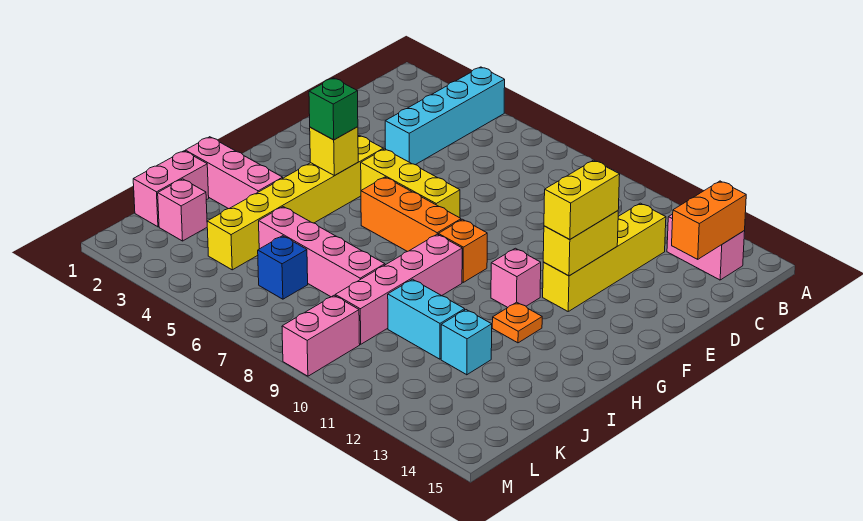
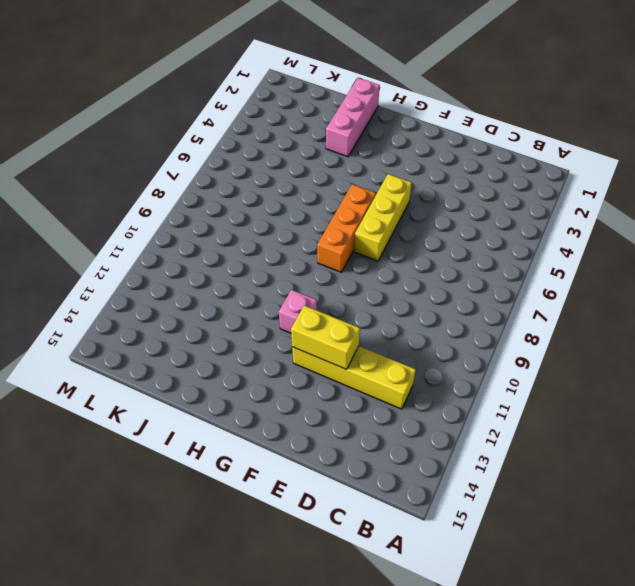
none -> cyan 1x4 brick [385,67,505,165]
none -> pink 1x2 brick [667,214,745,280]
none -> yellow 1x6 brick [207,135,383,270]

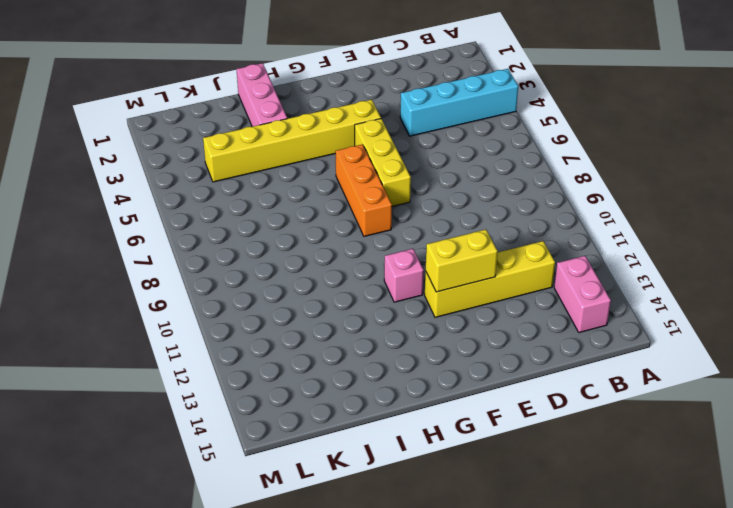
none -> orange 1x1 brick [438,219,487,282]
none -> pink 1x4 brick [335,234,462,344]
none -> orange 1x1 plate [492,302,542,343]

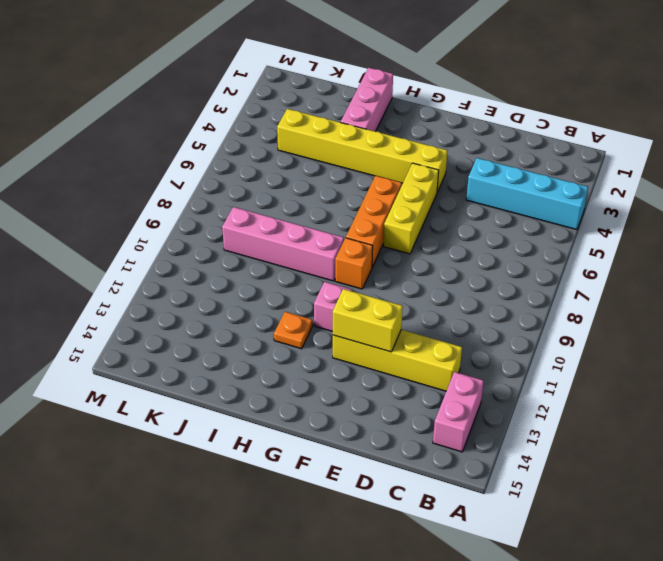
none -> pink 1x2 brick [133,151,209,227]
none -> pink 1x4 brick [259,207,385,297]
none -> cyan 1x2 brick [388,279,465,359]

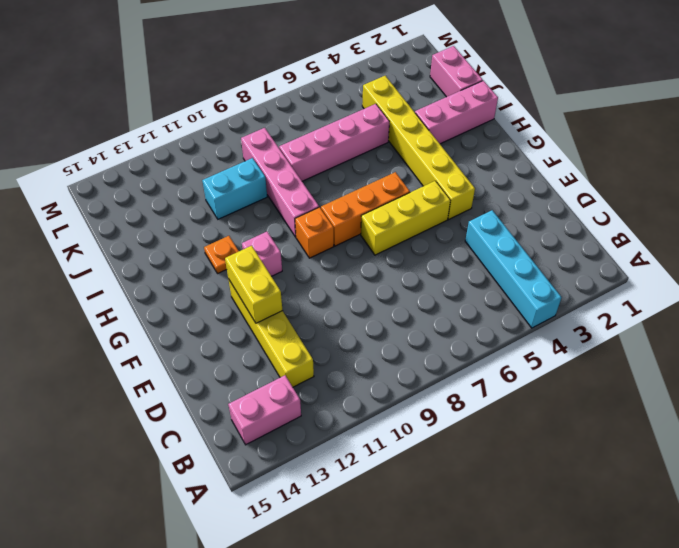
none -> cyan 1x1 brick [441,310,492,375]
none -> pink 1x1 brick [158,179,207,241]
none -> blue 1x1 brick [258,236,308,299]

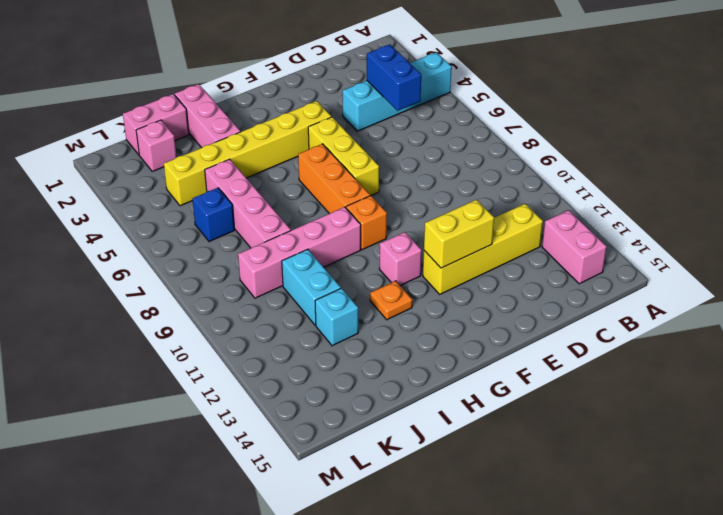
blue 1x2 brick [367,44,421,111] -> none
none -> pink 1x2 brick [282,295,360,376]
none -> orange 1x2 brick [672,181,746,259]
none -> yellow 1x1 brick [310,127,358,176]

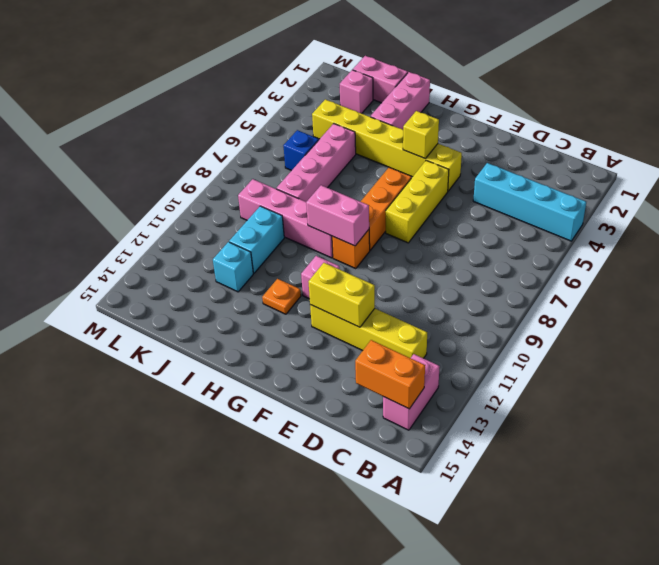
pink 1x2 brick [306,185,369,246] -> pink 1x2 brick moved to [282,295,360,376]
none -> yellow 1x2 brick [544,160,620,240]
none -> green 1x1 brick [309,78,358,140]

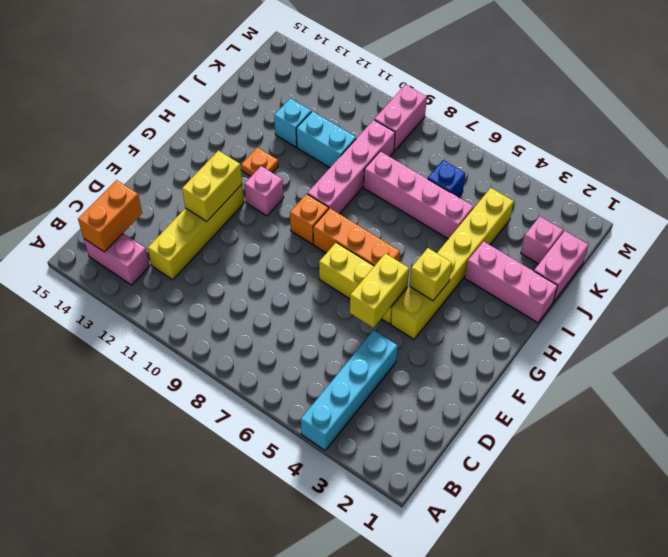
yellow 1x2 brick [350,253,409,328] -> yellow 1x2 brick moved to [544,160,620,240]
none -> green 1x1 brick [309,78,358,140]

